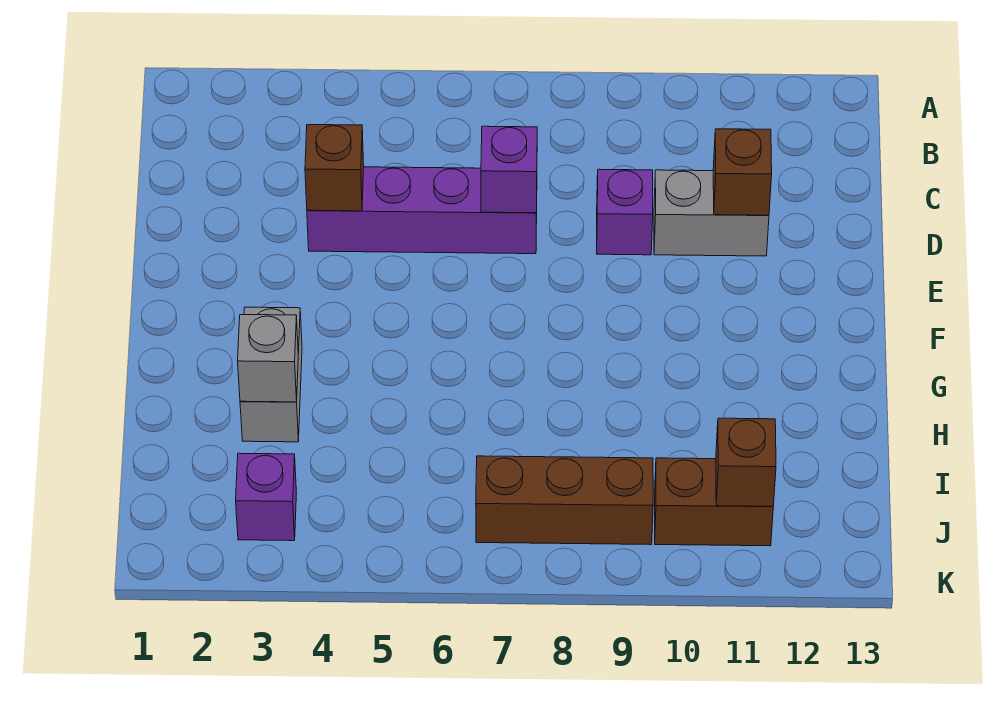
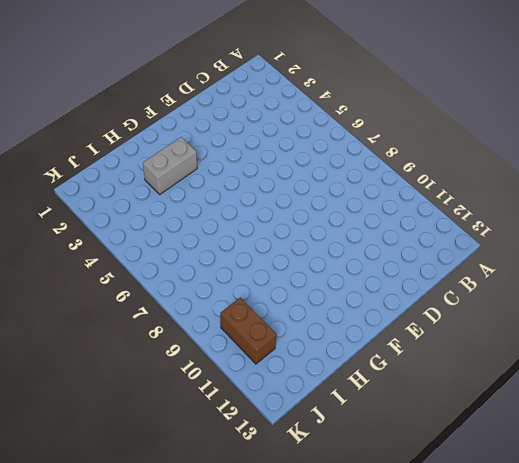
none -> purple 1x4 brick [307,167,537,254]
none -> purple 1x1 brick [597,169,653,255]
none -> grey 1x2 brick [654,170,769,256]

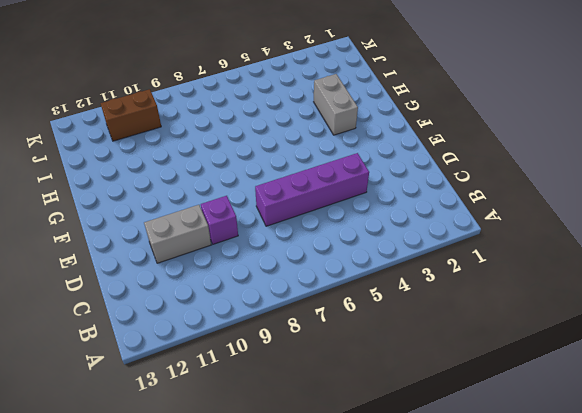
none -> purple 1x1 brick [236,453,297,541]
none -> brown 1x3 brick [476,456,653,545]
none -> brown 1x1 brick [305,125,364,211]

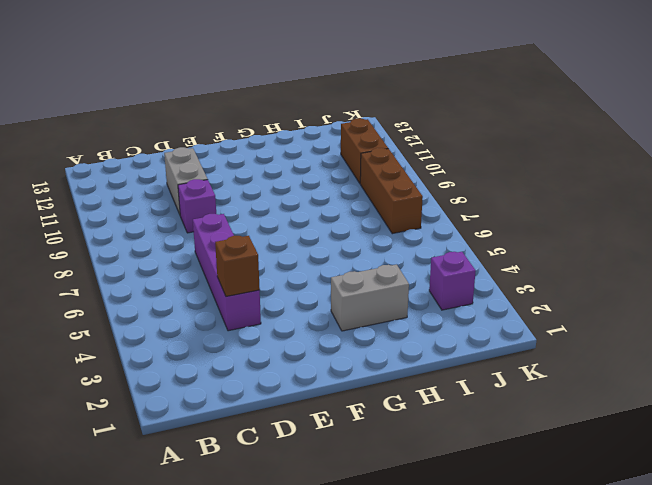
none -> purple 1x1 brick [481,126,537,213]
none -> brown 1x1 brick [713,129,772,215]
none -> grey 1x1 brick [238,315,298,402]

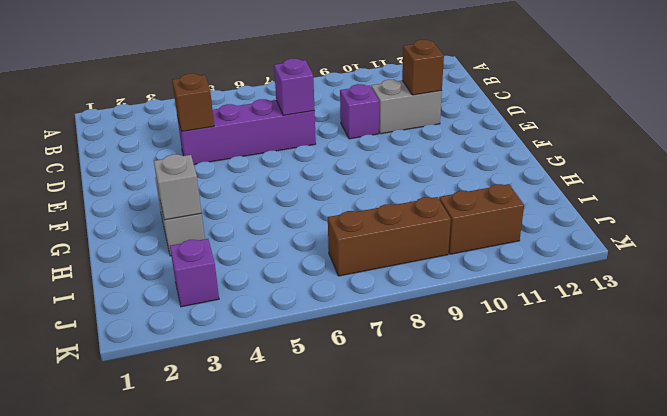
none -> brown 1x1 brick [716,418,776,506]

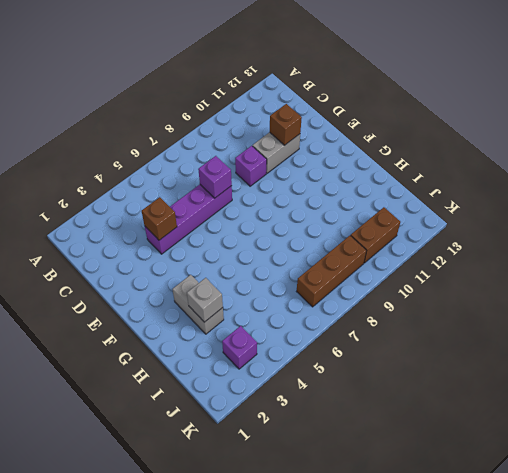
none -> brown 1x1 brick [716,418,776,506]

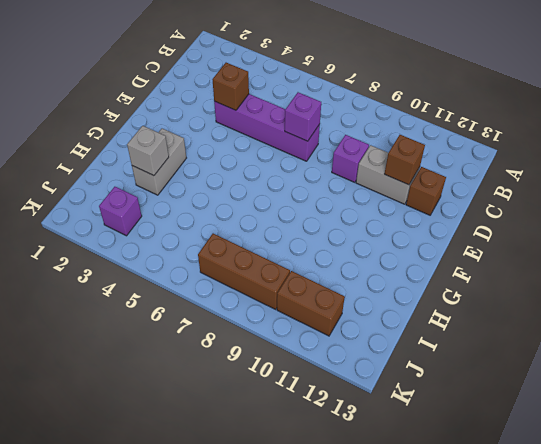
brown 1x1 brick [406,167,446,215] -> brown 1x1 brick moved to [716,418,776,506]

